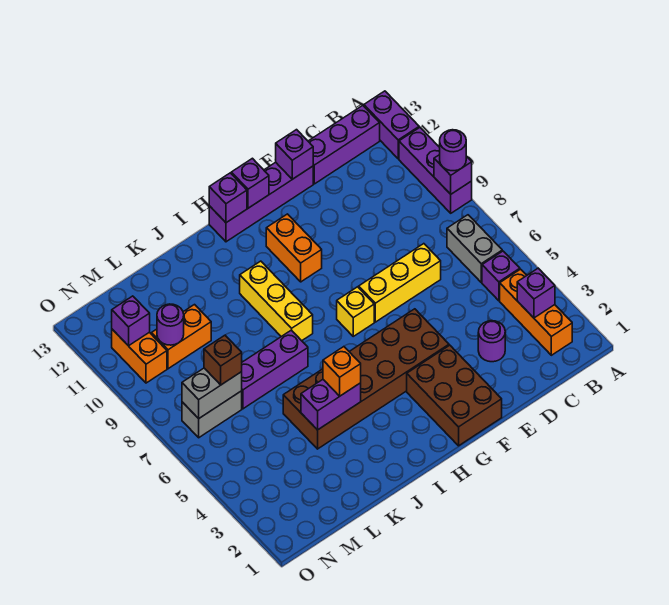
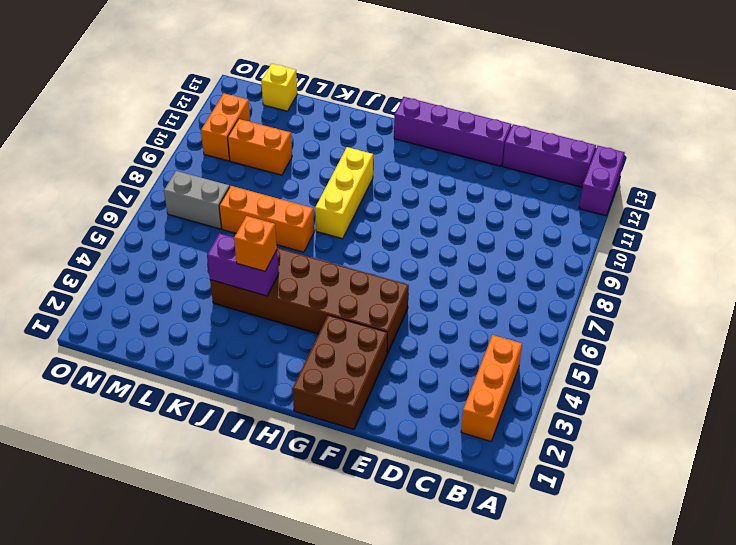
orange 1x3 brick [219,186,314,252] -> purple 1x3 brick [242,330,308,409]
yellow 1x1 brick [261,64,297,111] -> yellow 1x1 brick moved to [337,287,374,336]
none -> purple 1x3 brick [399,127,472,213]
none -> purple 1x1 brick [482,251,520,301]
none -> grey 1x2 brick [447,215,502,282]
none -> purple 1x1 round brick [478,321,505,362]

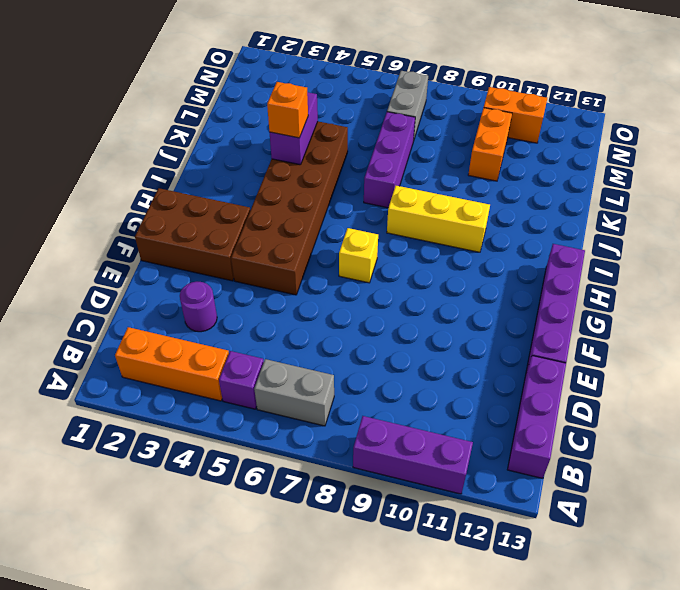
none -> purple 1x2 brick [364,91,419,159]
none -> yellow 1x3 brick [359,244,441,322]
none -> orange 1x2 brick [266,214,322,282]
none -> purple 1x1 brick [434,155,472,194]

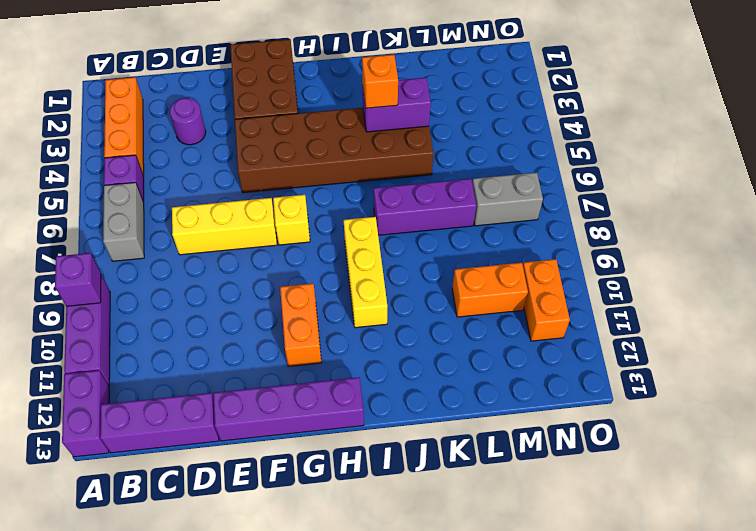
none -> purple 1x1 brick [517,268,555,318]
none -> purple 1x1 brick [276,130,313,179]
none -> purple 1x1 brick [231,158,269,208]
none -> purple 1x1 brick [209,173,247,223]

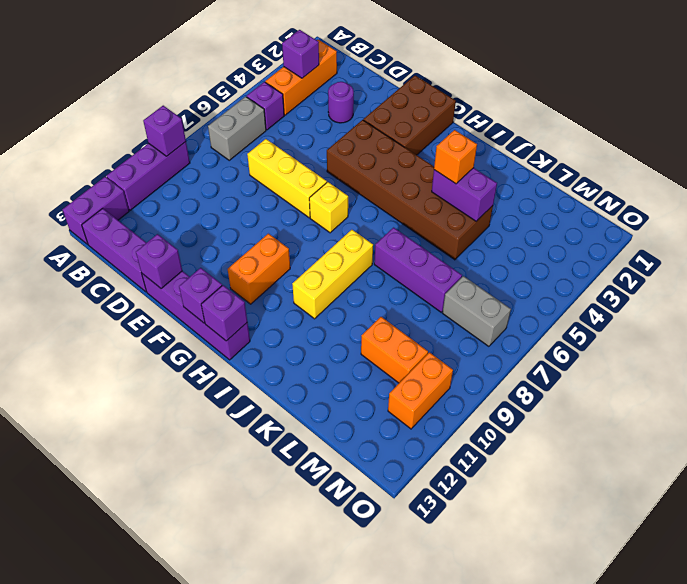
none -> grey 1x2 brick [182,368,242,419]
none -> purple 1x1 round brick [157,304,184,345]
none -> purple 1x1 brick [112,296,150,346]
none -> purple 1x1 round brick [440,130,466,171]

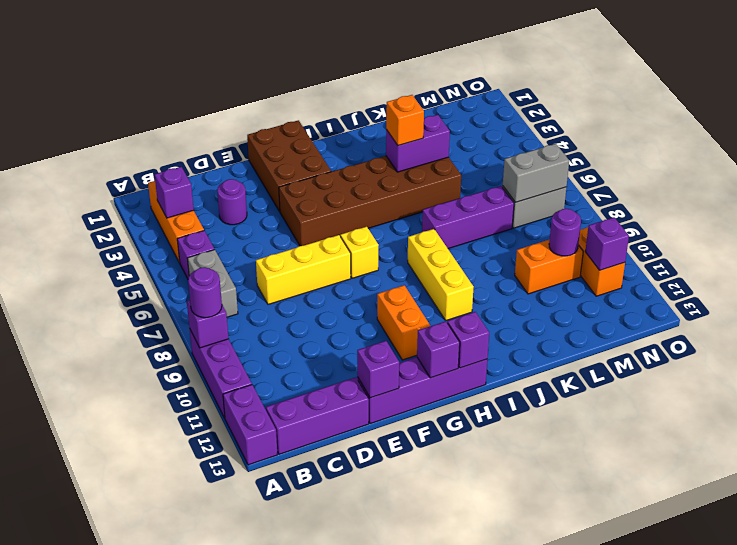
none -> brown 1x1 brick [204,335,242,385]

